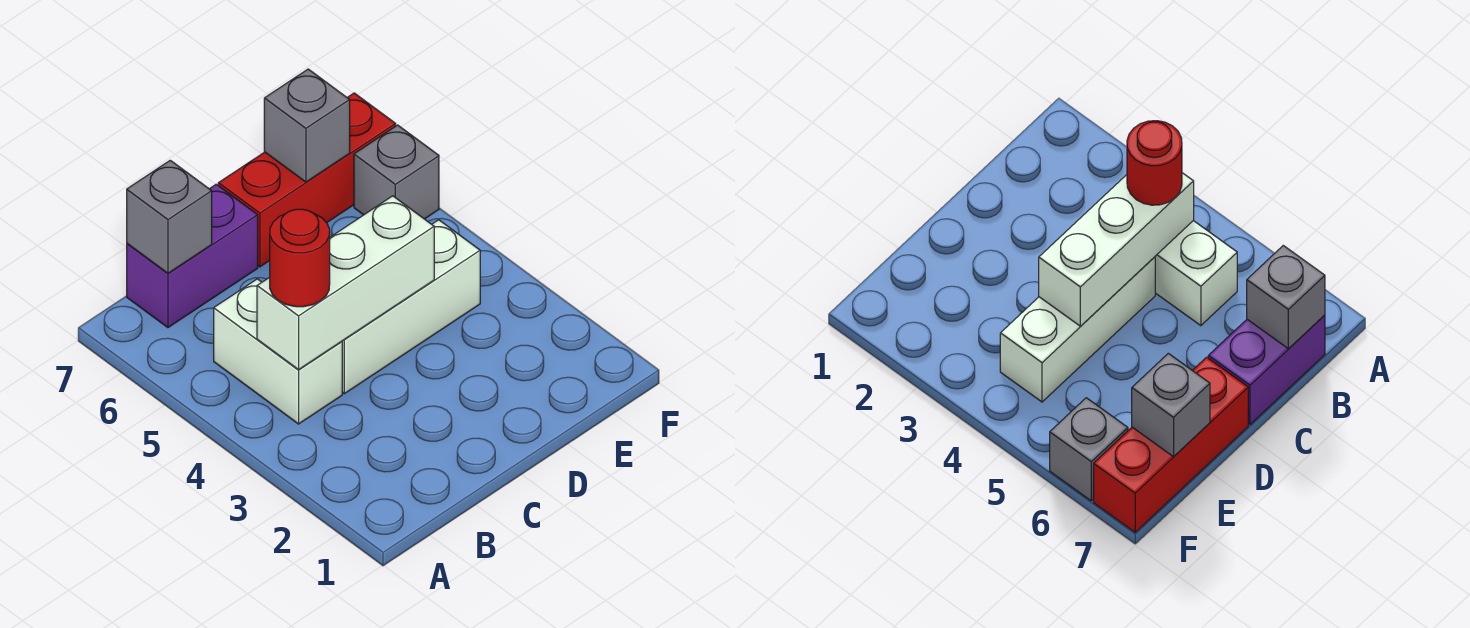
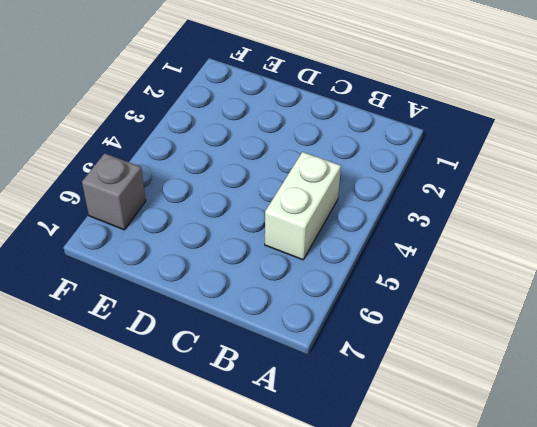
none -> purple 1x2 brick [127,184,258,328]
none -> white 1x3 brick [342,220,480,394]

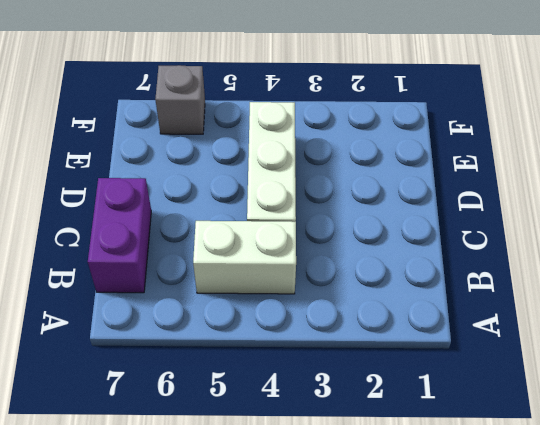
none -> red 1x3 brick [218,93,396,267]
none -> white 1x3 brick [257,196,434,370]

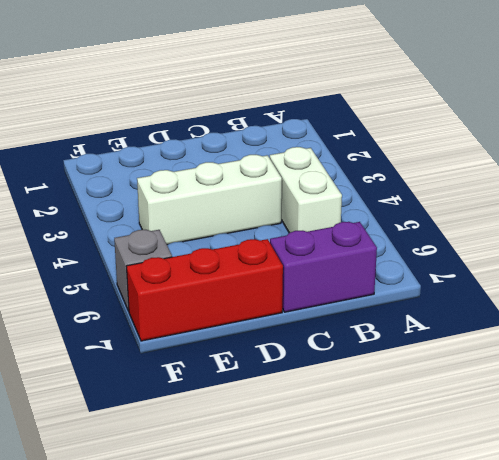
none -> white 1x3 brick [257,196,434,370]
none -> grey 1x1 brick [127,160,212,273]

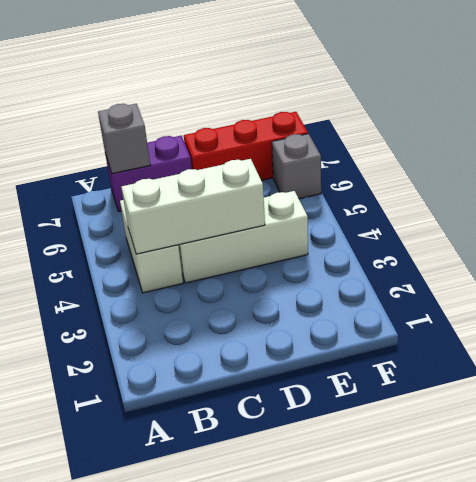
none -> grey 1x1 brick [264,69,350,182]
none -> red 1x1 round brick [270,209,330,307]

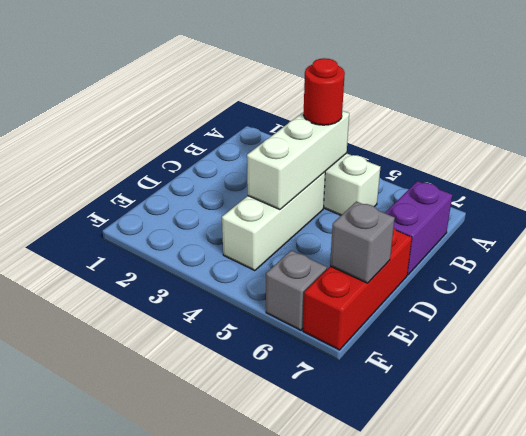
none -> grey 1x1 brick [127,160,212,273]

